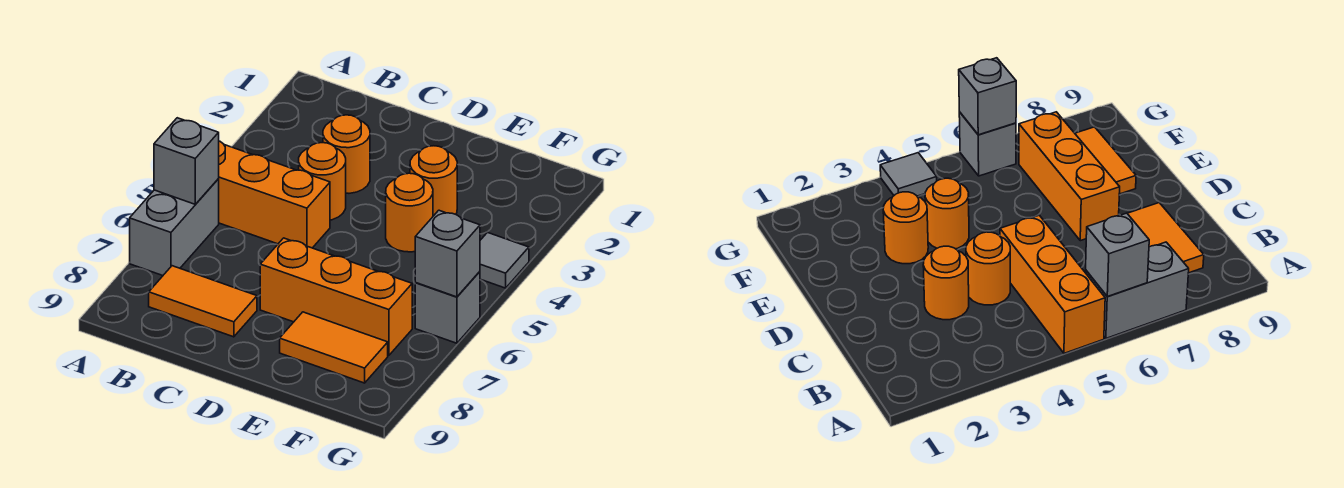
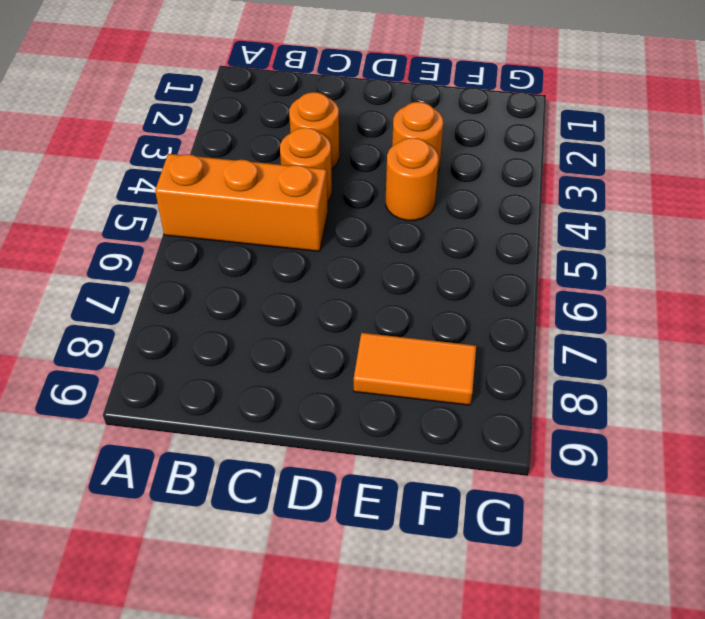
none -> grey 1x2 brick [130,179,219,276]
none -> orange 1x2 tile [149,266,257,337]
none -> orange 1x3 brick [260,238,412,355]

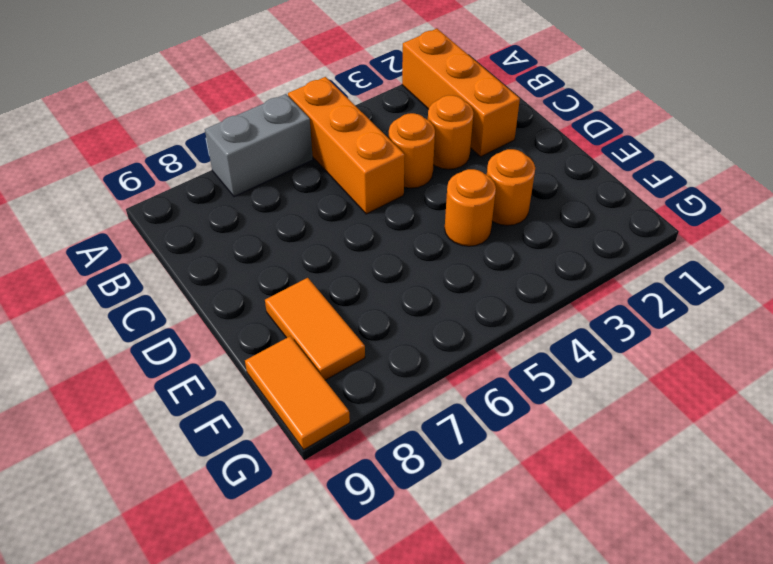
orange 1x3 brick [402,29,520,157] -> orange 1x3 brick moved to [260,238,412,355]
orange 1x2 tile [245,336,350,450] -> orange 1x2 tile moved to [149,266,257,337]
none -> grey 1x1 tile [480,233,529,288]
none -> grey 1x1 brick [415,272,480,343]
none -> grey 1x1 brick [154,118,219,204]

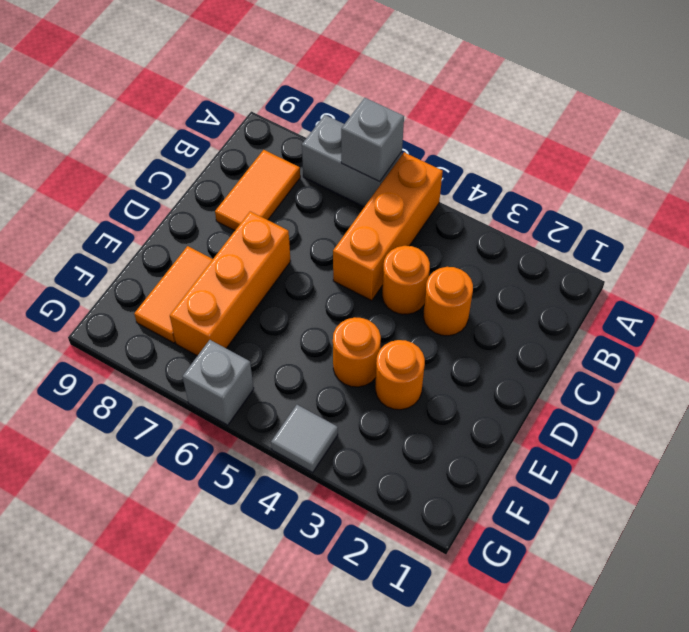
none -> grey 1x1 brick [415,210,480,297]

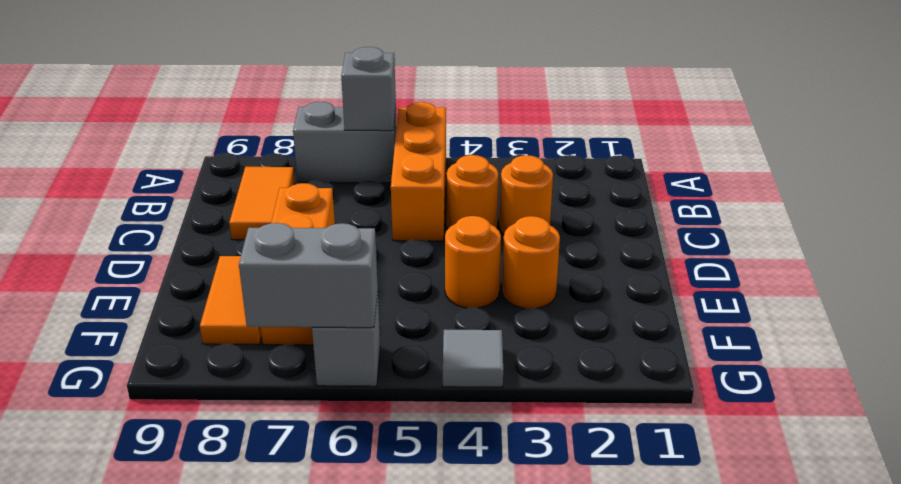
grey 1x2 brick [239,223,378,328] -> grey 1x1 brick [415,210,480,297]

